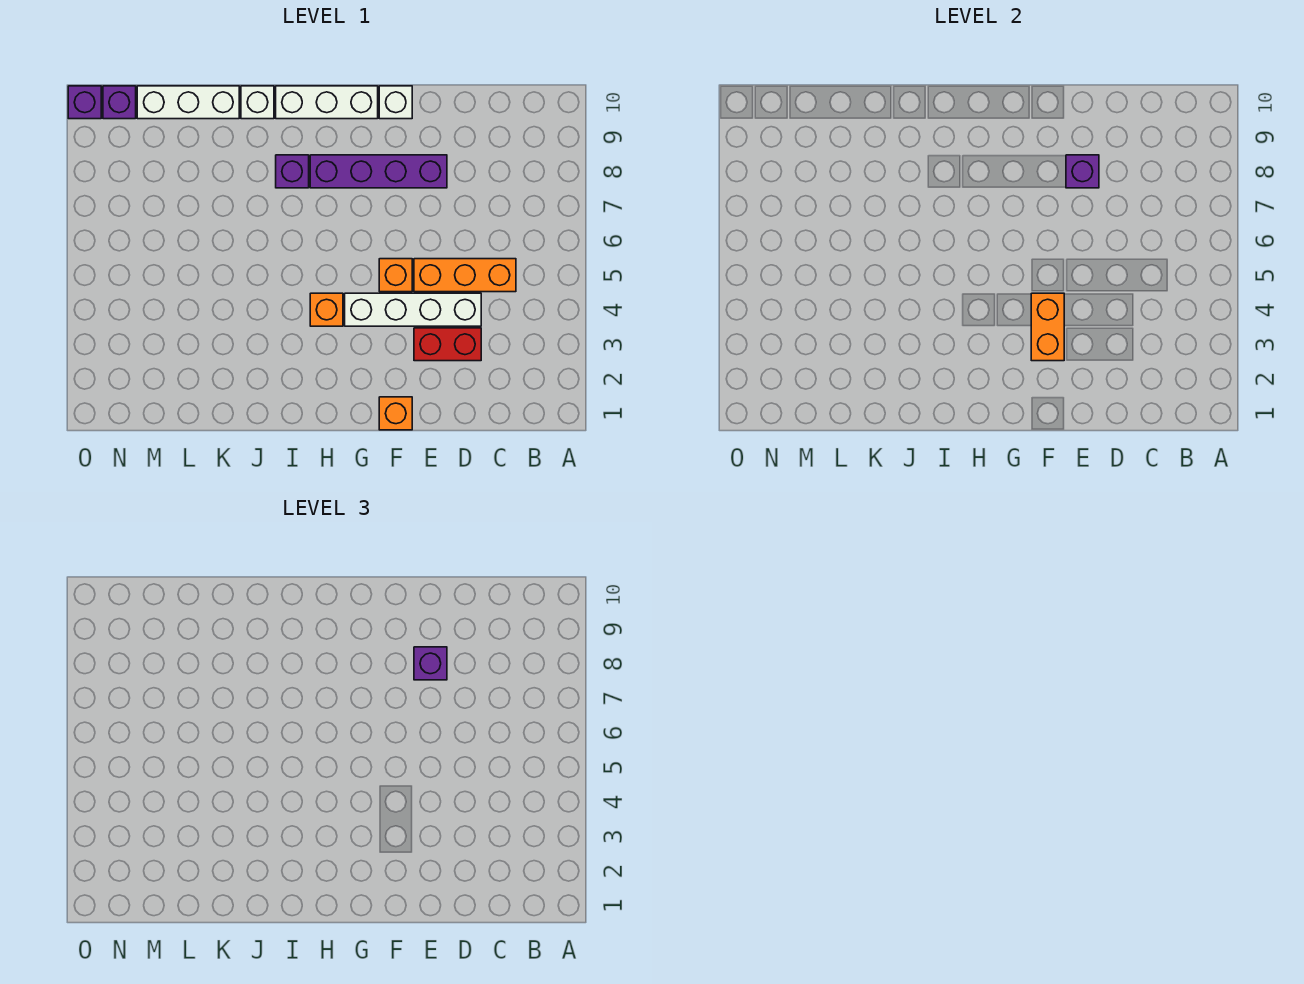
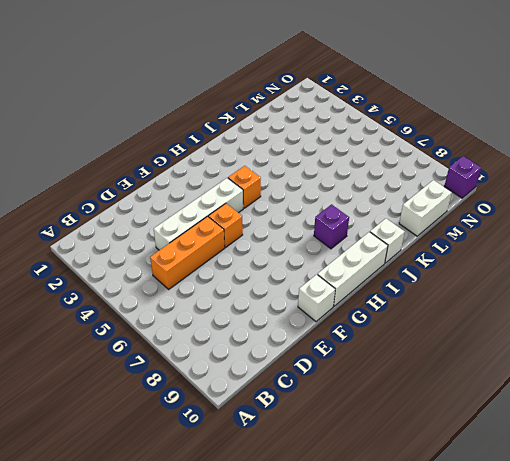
white 1x2 brick [399,180,452,236] -> white 1x3 brick [137,86,239,119]
none -> red 1x2 brick [414,328,481,361]
none -> purple 1x4 brick [310,155,447,188]
none -> orange 1x1 brick [379,397,412,430]

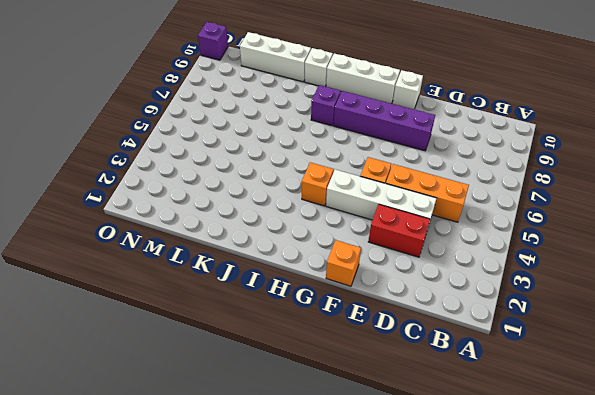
none -> purple 1x1 brick [103,86,136,119]
none -> purple 1x1 brick [1066,155,1099,188]
none -> orange 1x2 brick [1031,293,1064,361]

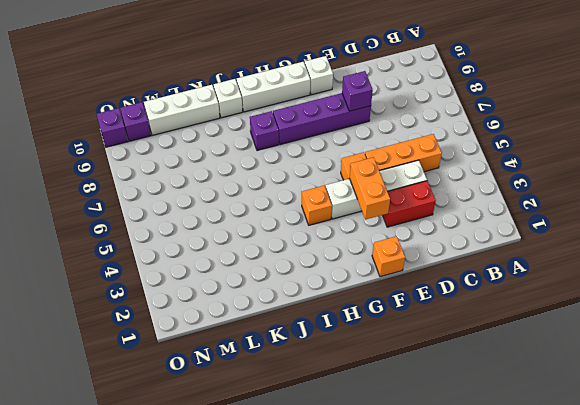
none -> purple 1x1 brick [414,647,447,680]

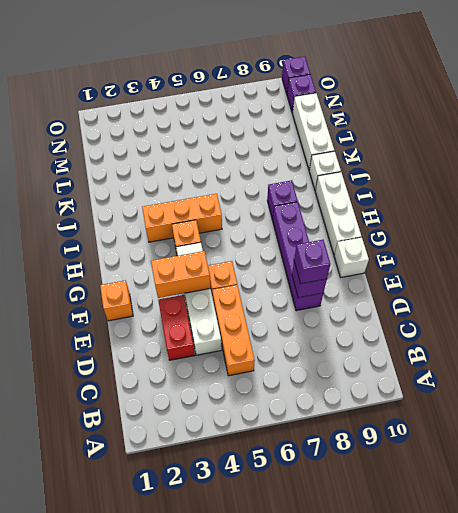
orange 1x3 brick [142,194,222,242] -> none

